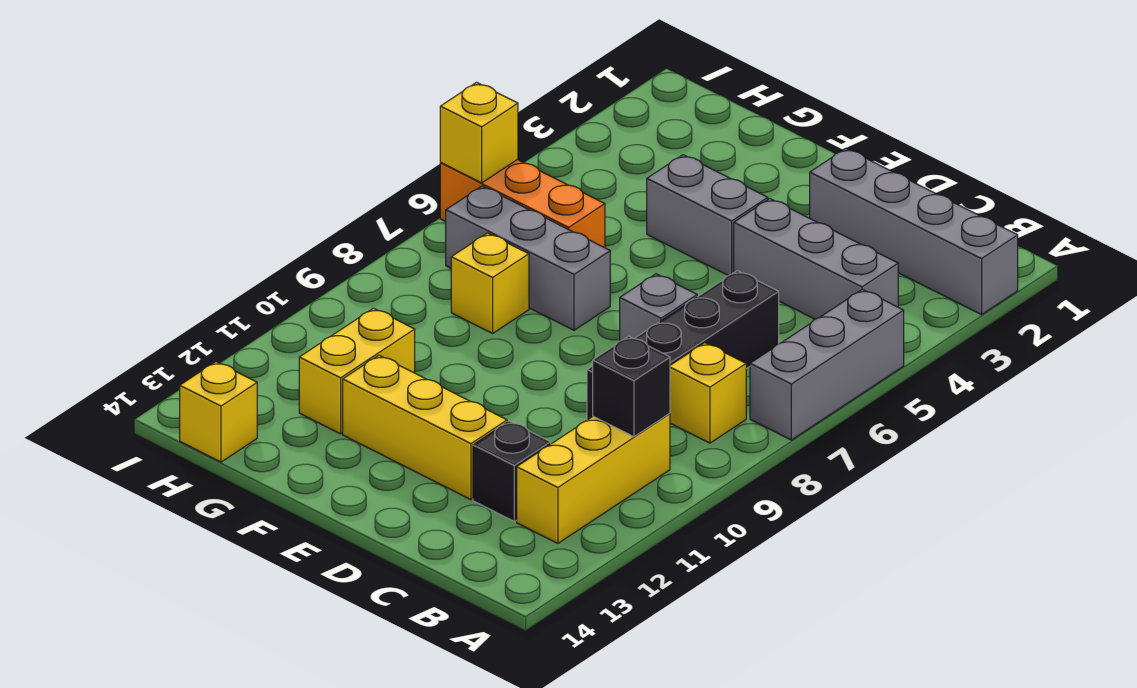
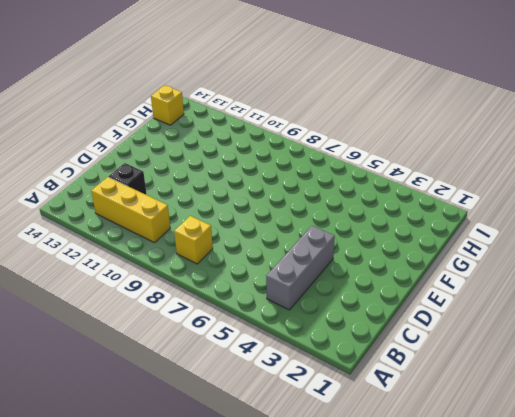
none -> grey 1x4 brick [810,149,1018,315]
none -> grey 1x3 brick [750,289,904,440]
none -> black 1x4 brick [587,271,779,420]

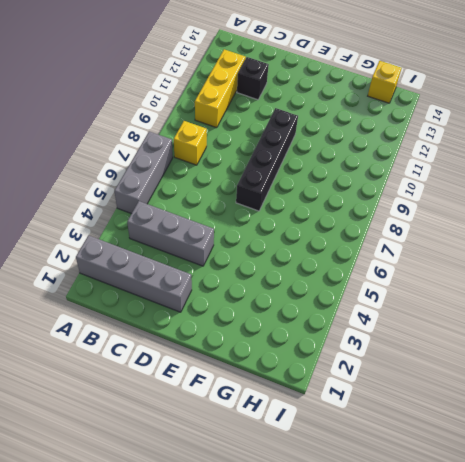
black 1x4 brick [236,108,298,211] -> black 1x4 brick moved to [587,271,779,420]
none -> grey 1x1 brick [620,274,697,341]
none -> yellow 1x3 brick [343,355,507,500]
none -> grey 1x2 brick [647,155,768,276]

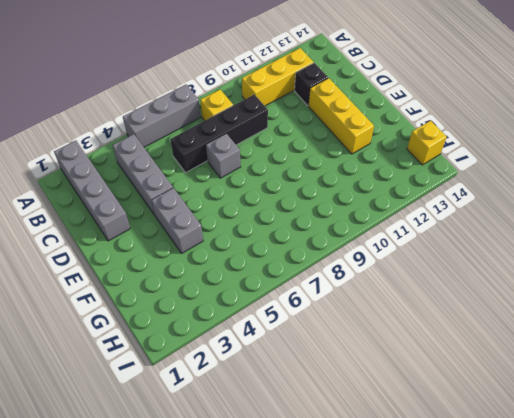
none -> grey 1x3 brick [446,186,610,330]
none -> orange 1x3 brick [440,160,605,248]
none -> yellow 1x1 brick [451,233,529,333]

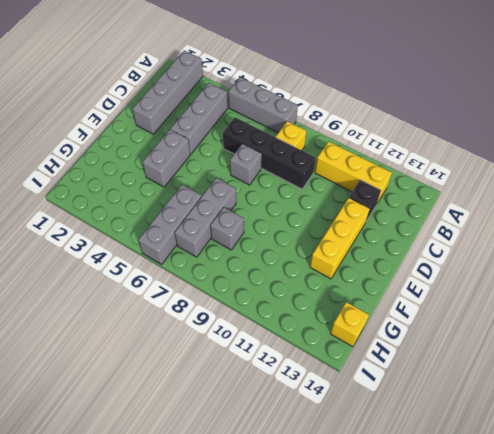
grey 1x3 brick [138,185,202,264] -> orange 1x3 brick [440,160,605,248]
grey 1x1 brick [210,207,244,250] -> yellow 1x1 brick [451,233,529,333]
none -> yellow 1x2 brick [299,308,415,434]
none -> black 1x1 brick [593,336,670,437]
none -> yellow 1x1 brick [440,82,518,183]

